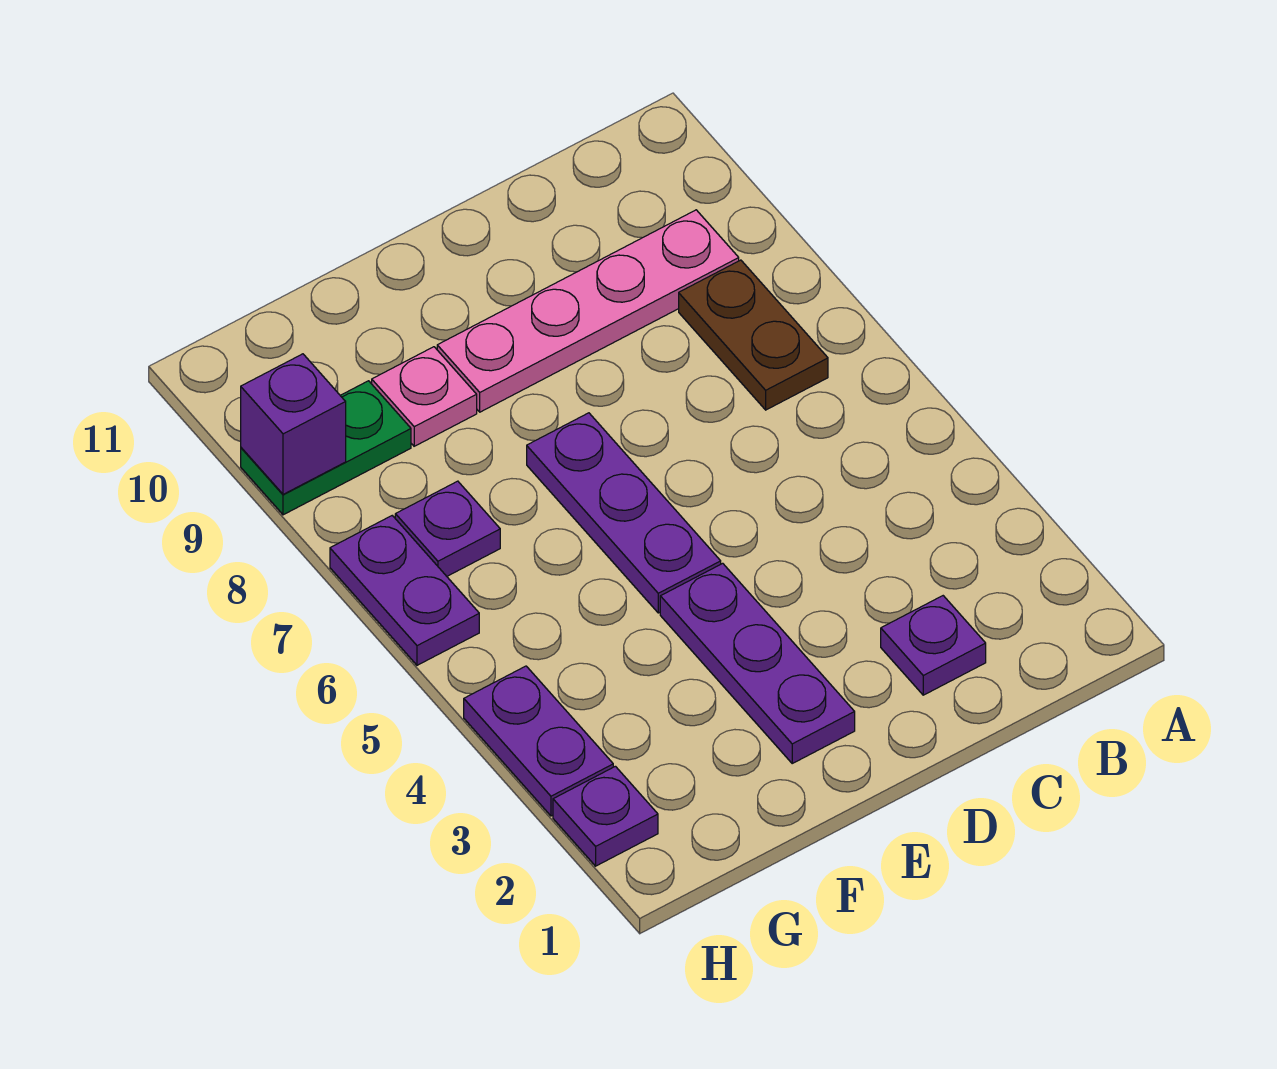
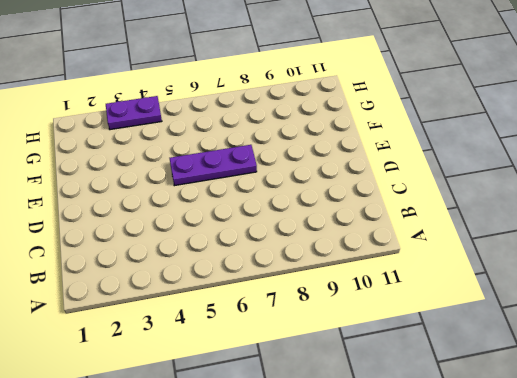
none -> brown 1x2 plate [679,260,828,410]
none -> pink 1x4 plate [437,210,739,412]
none -> purple 1x1 plate [881,596,986,695]

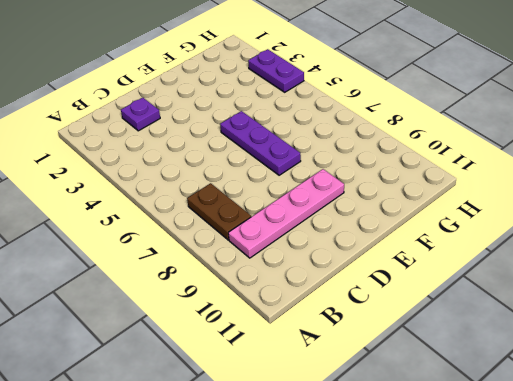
none -> purple 1x3 plate [660,563,855,763]
none -> pink 1x1 plate [372,347,477,446]
none -> purple 1x1 plate [395,481,500,576]

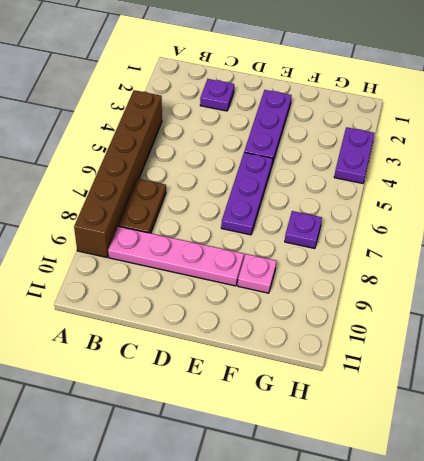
brown 1x6 brick [74,90,162,257] -> none
none -> green 1x2 plate [241,381,411,515]
none -> purple 1x1 plate [553,766,658,866]
none -> purple 1x2 plate [330,516,479,665]

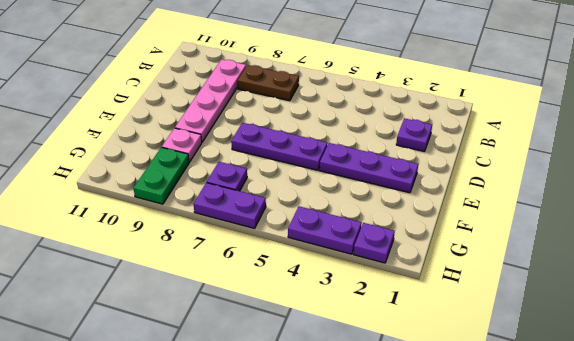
none -> purple 1x1 brick [241,354,346,494]

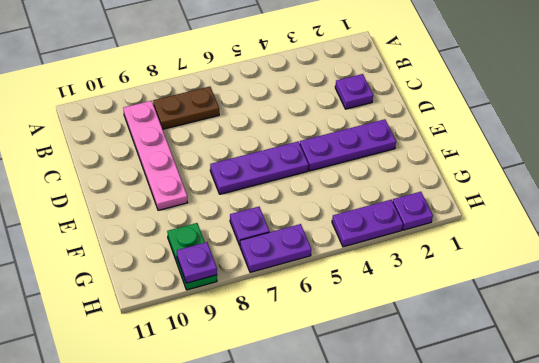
purple 1x1 plate [177,242,217,283] -> purple 1x1 brick [241,354,346,494]
none -> pink 1x1 plate [372,347,477,446]

